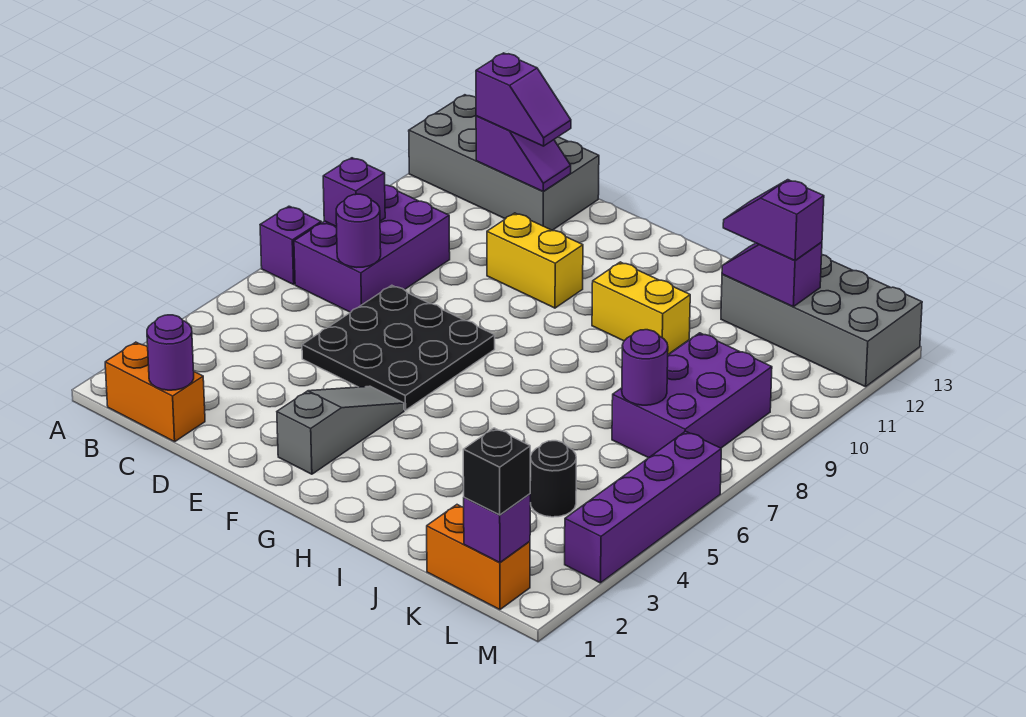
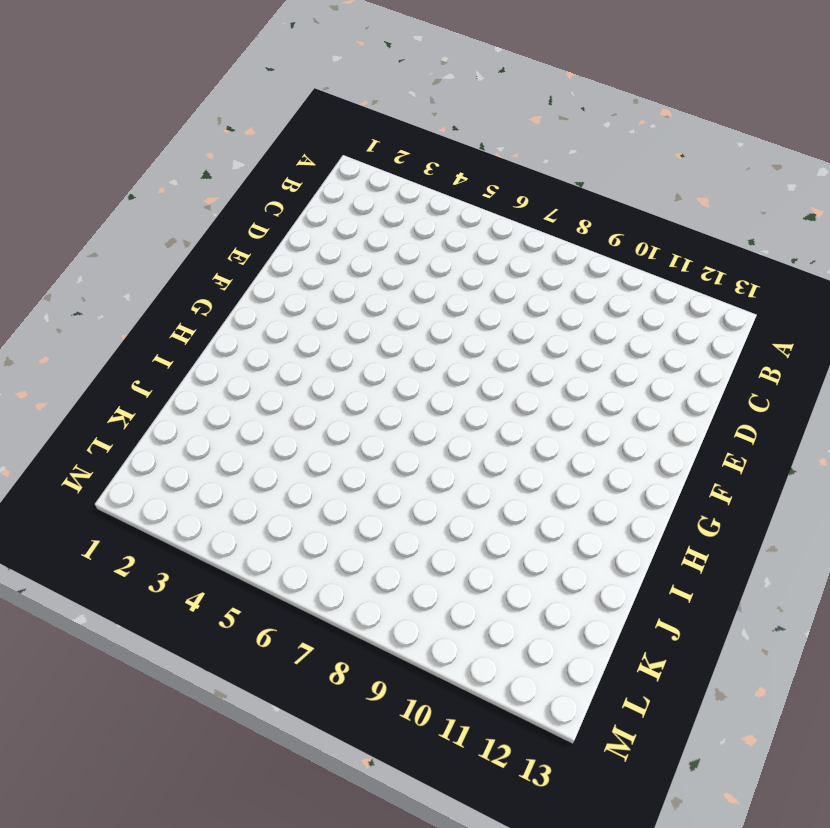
none -> purple 1x1 brick [260,206,321,284]
none -> grey 2x4 brick [409,95,599,230]
none -> orange 1x2 brick [105,342,205,442]

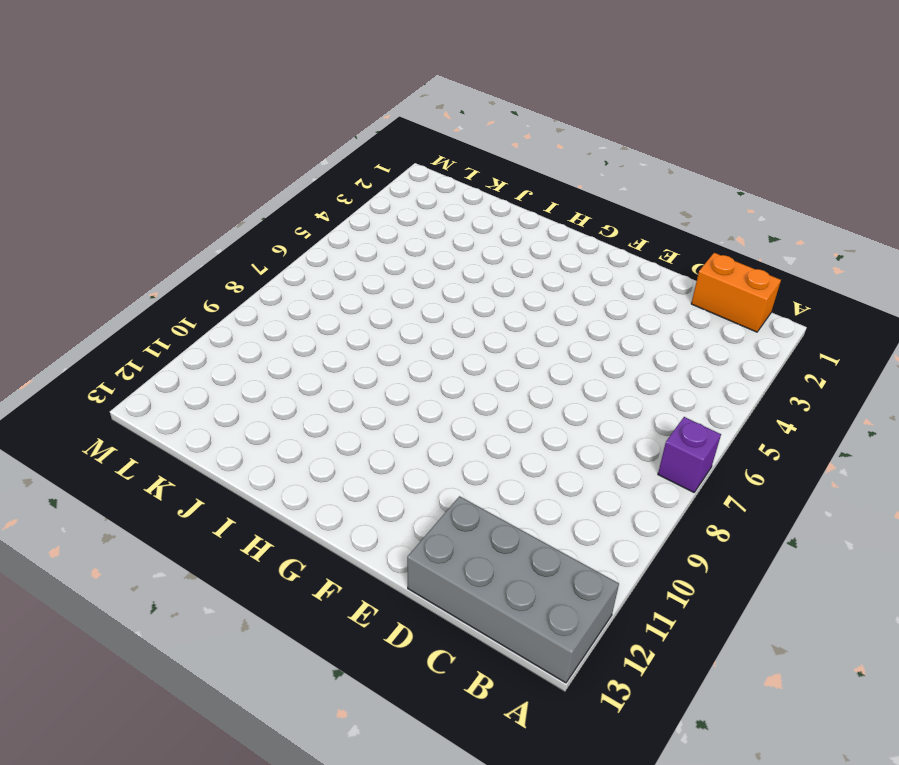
none -> purple 2x3 brick [294,185,450,312]
none -> black 3x3 plate [302,285,495,410]
none -> yellow 1x2 brick [487,213,583,308]

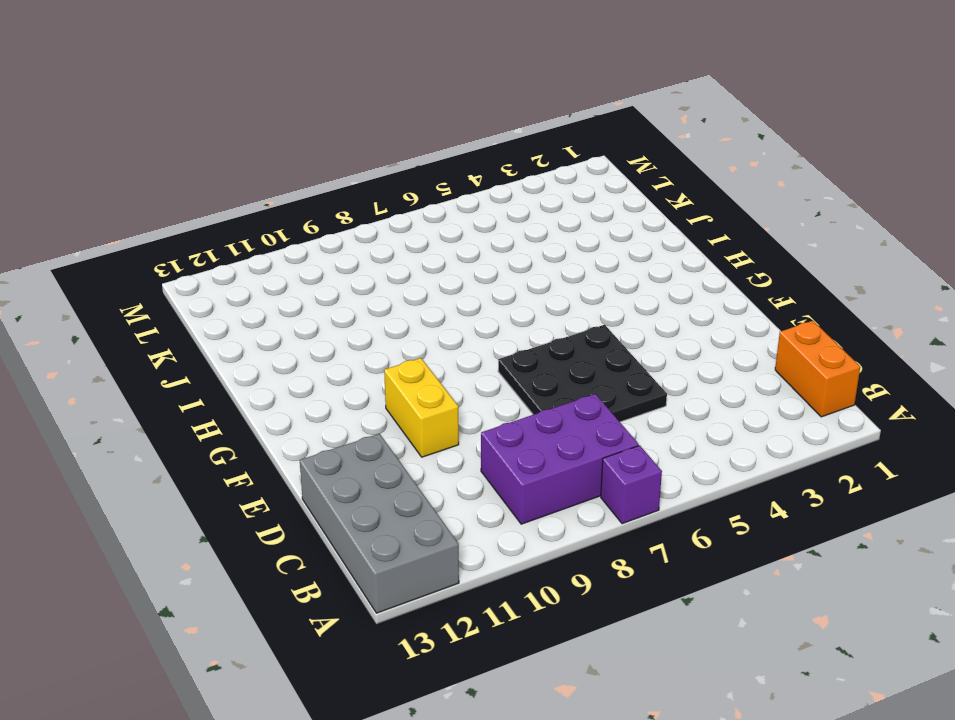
none -> grey 1x3 slope [277,386,404,474]
none -> yellow 1x2 brick [592,262,690,354]
none -> grey 2x4 brick [721,255,922,387]

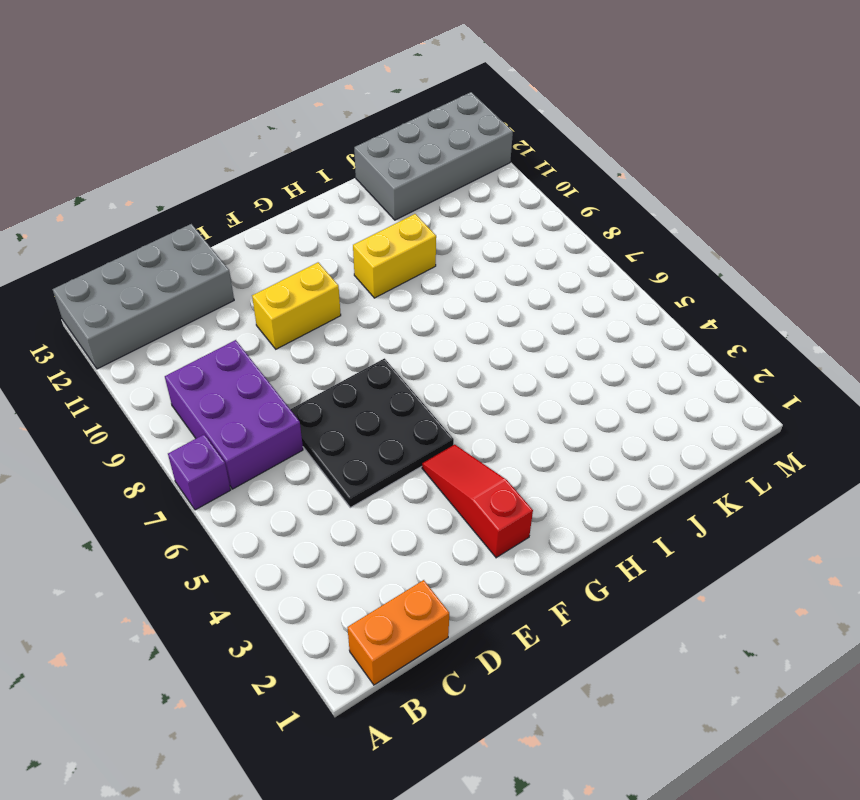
red 1x3 slope [422,444,533,558] -> grey 1x3 slope [277,386,404,474]
none -> orange 1x2 brick [427,505,530,610]
none -> black 1x1 round brick [530,441,576,517]
none -> purple 2x3 brick [612,333,772,458]

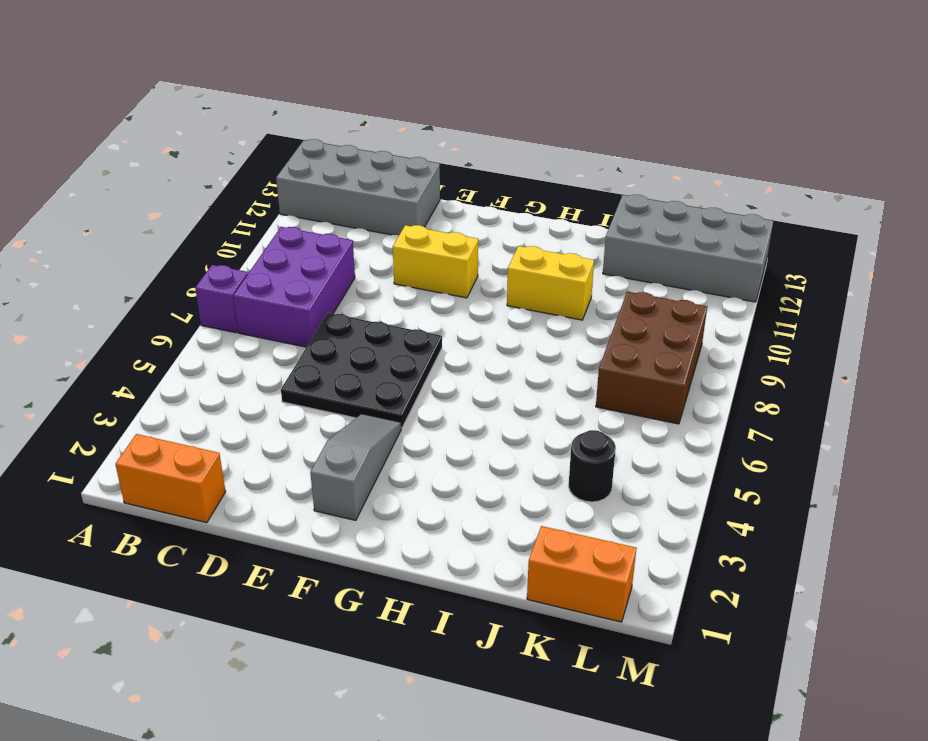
brown 2x3 brick [596,291,707,424] -> purple 2x3 brick [612,333,772,458]
none -> purple 1x4 brick [565,431,721,583]
none -> purple 1x1 brick [323,158,385,227]
none -> purple 1x1 round brick [147,315,194,390]

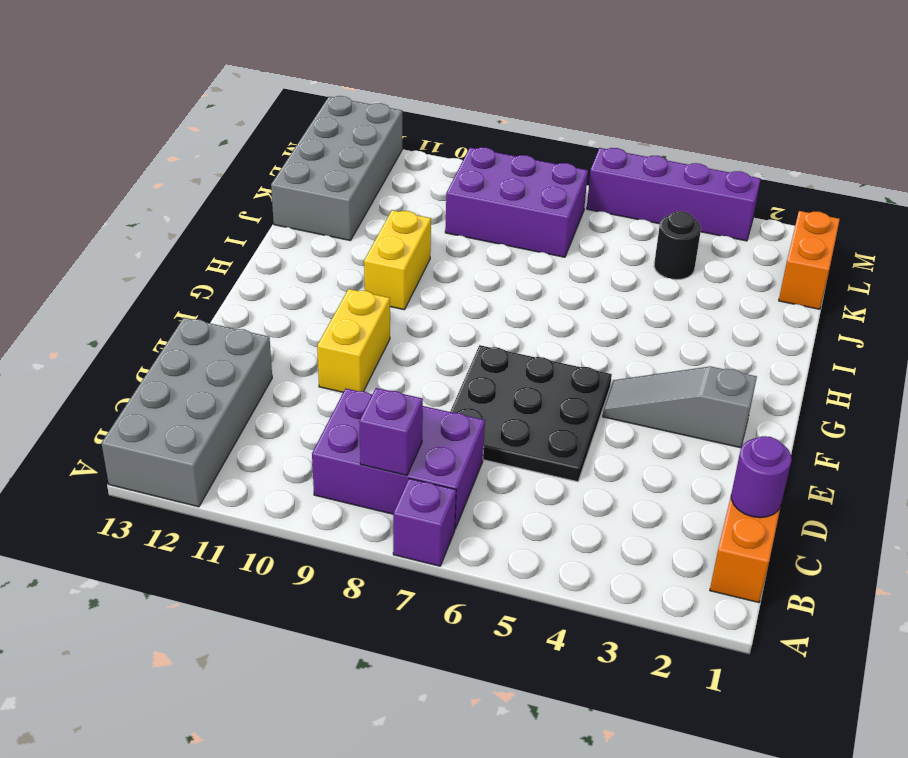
none -> purple 1x1 round brick [336,194,381,267]
none -> purple 1x2 slope [476,116,571,192]
none -> purple 1x2 slope [722,242,822,307]

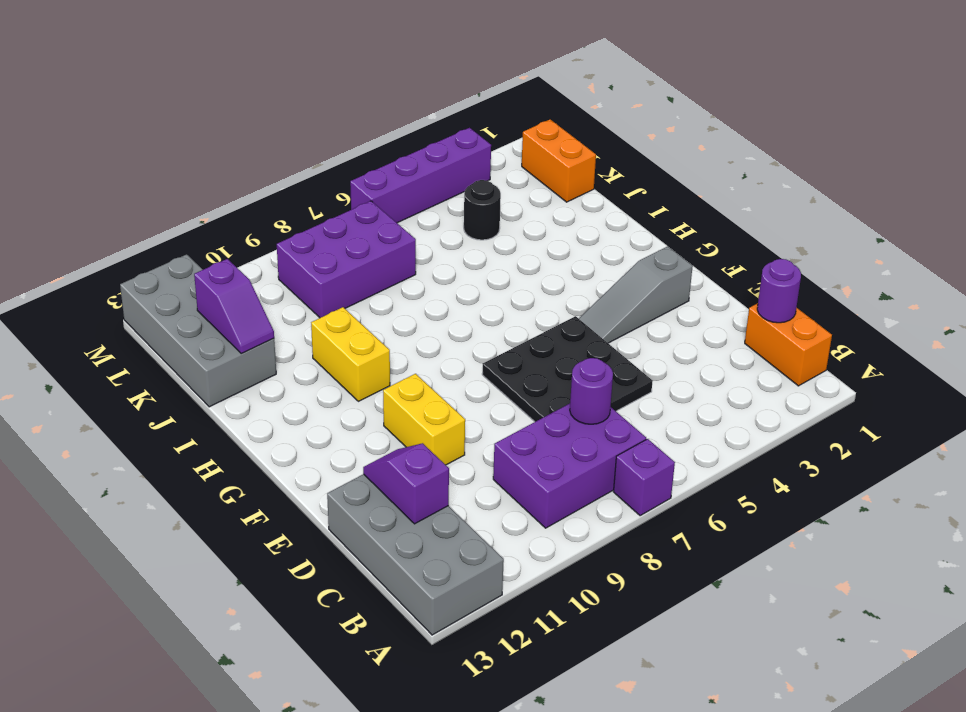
none -> purple 1x1 brick [323,158,385,227]
none -> purple 1x1 round brick [622,330,668,405]
none -> purple 1x1 brick [464,494,530,563]

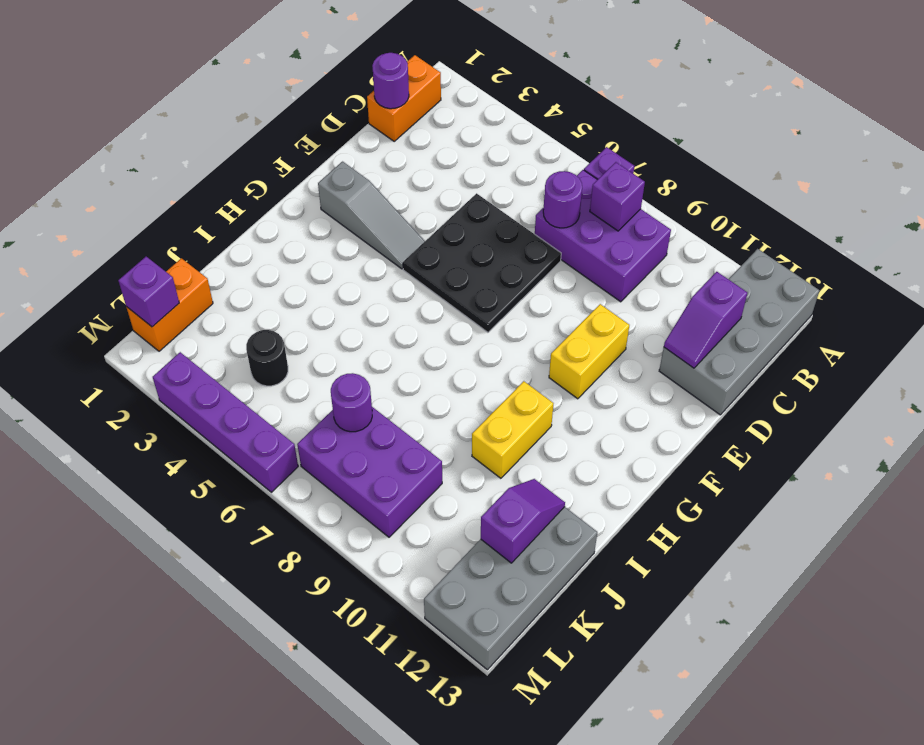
none -> purple 1x2 slope [476,53,571,146]
none -> purple 1x2 slope [723,180,824,260]
none -> black 1x1 brick [463,428,530,515]

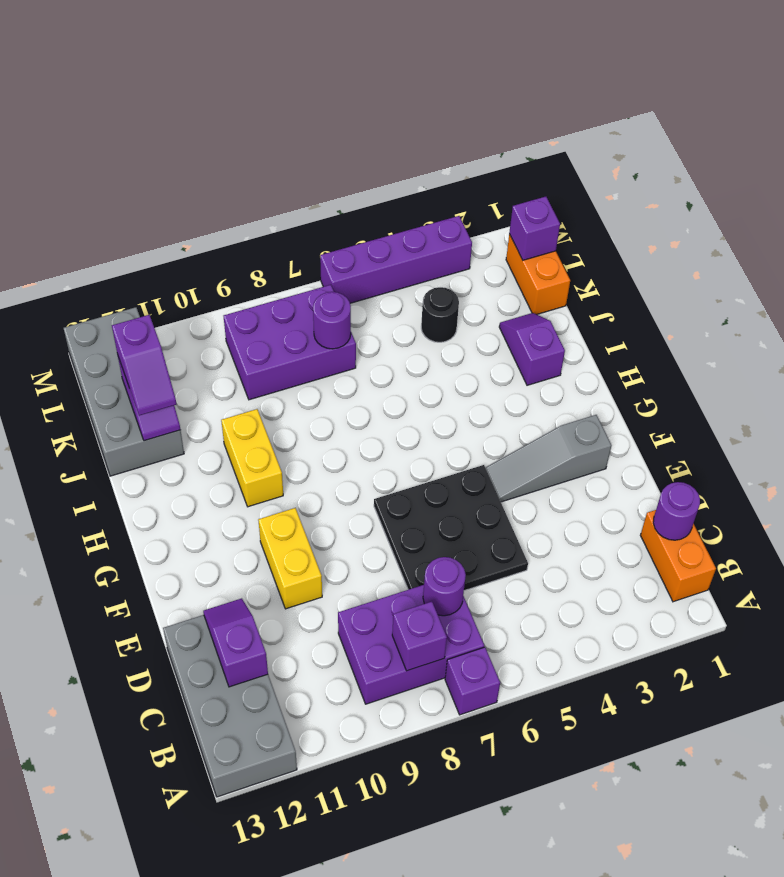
purple 1x2 slope [499,313,565,385] -> purple 1x2 slope moved to [476,53,571,146]
none -> black 1x1 brick [463,428,530,515]

